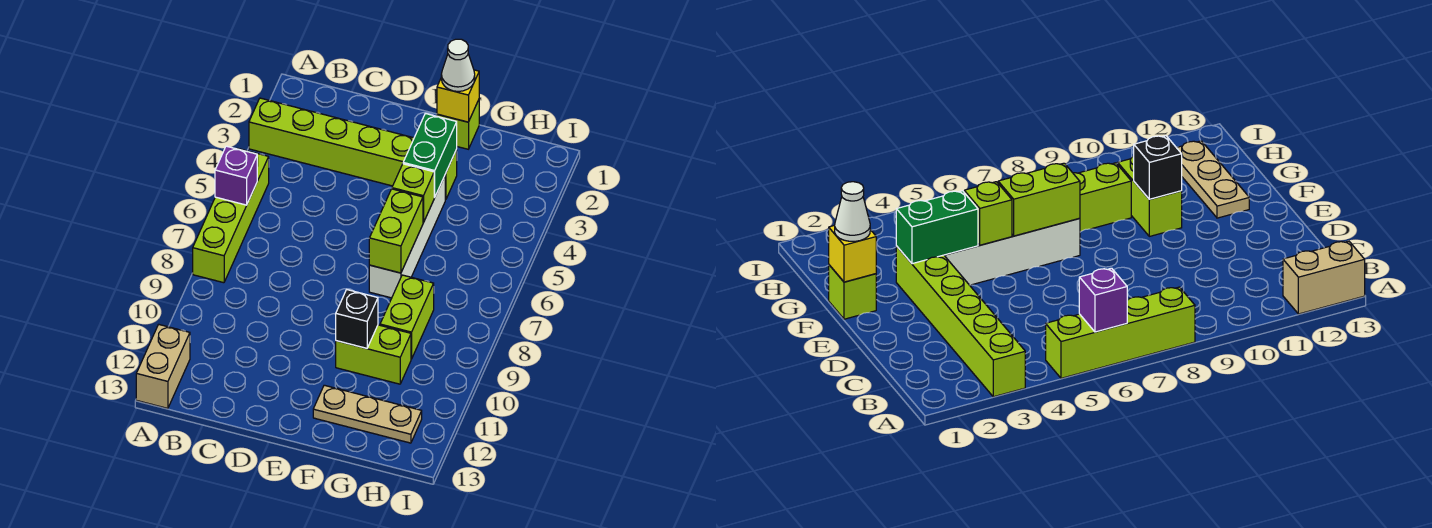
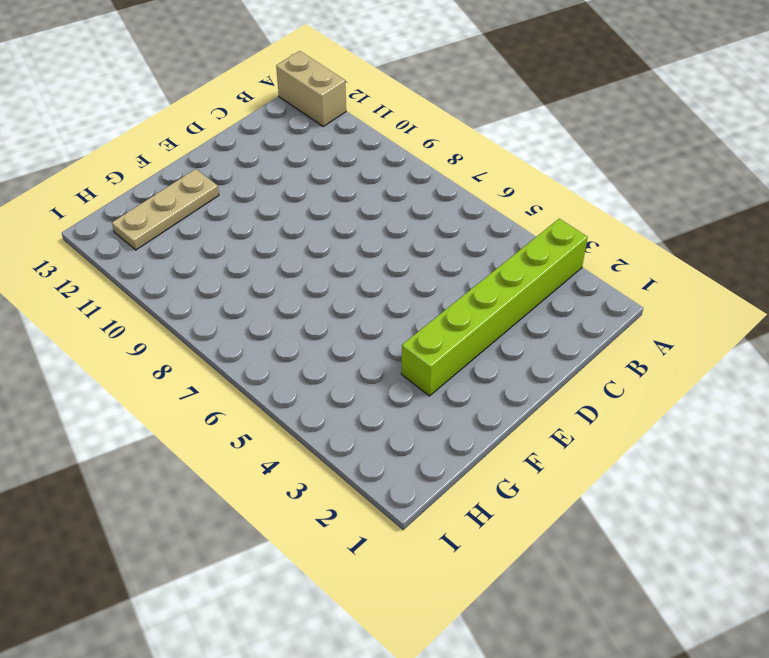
none -> lime 1x4 brick [193,148,269,283]
none -> lime 1x1 brick [437,100,479,149]
none -> white 1x4 brick [369,176,445,298]

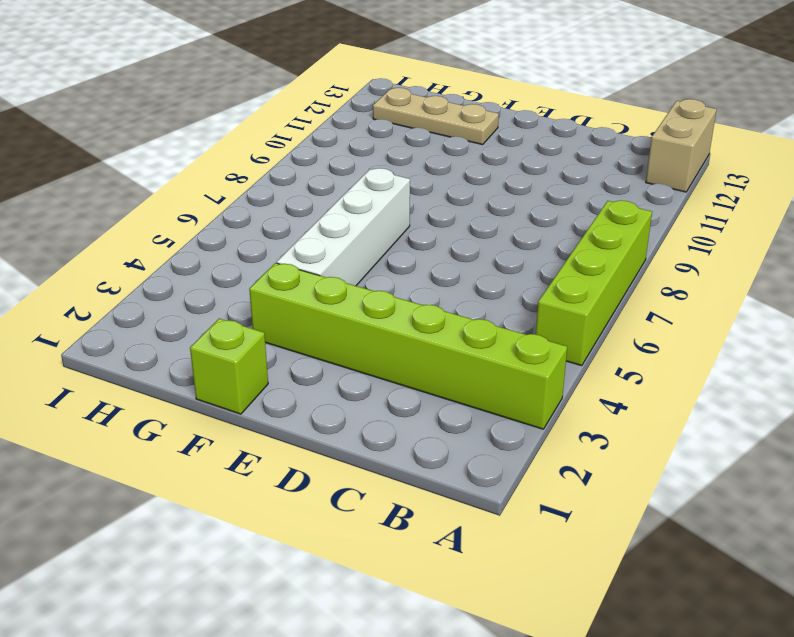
none -> lime 1x2 brick [336,325,411,384]
none -> lime 1x2 brick [380,275,434,359]
none -> purple 1x1 brick [215,146,257,205]

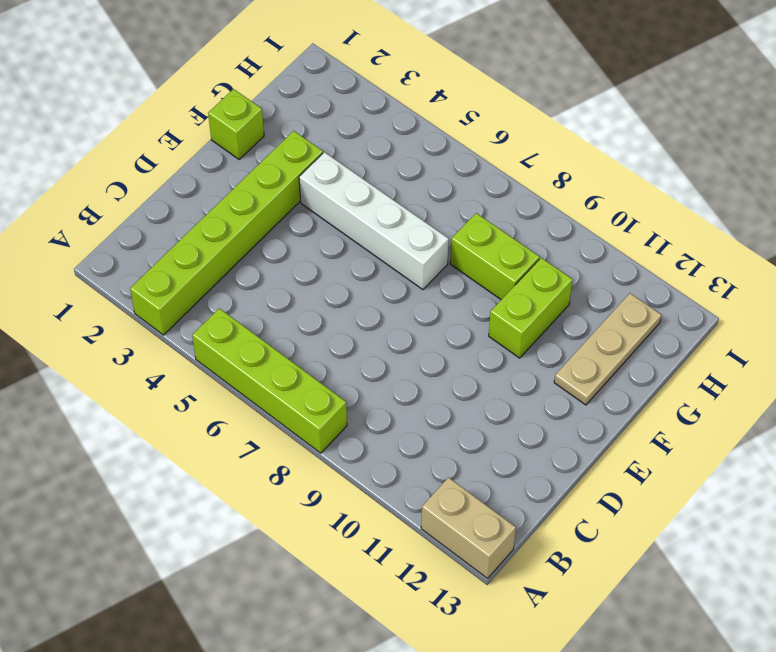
none -> purple 1x1 brick [215,146,257,205]
none -> yellow 1x1 brick [437,70,479,122]
none -> green 1x2 brick [403,113,457,197]

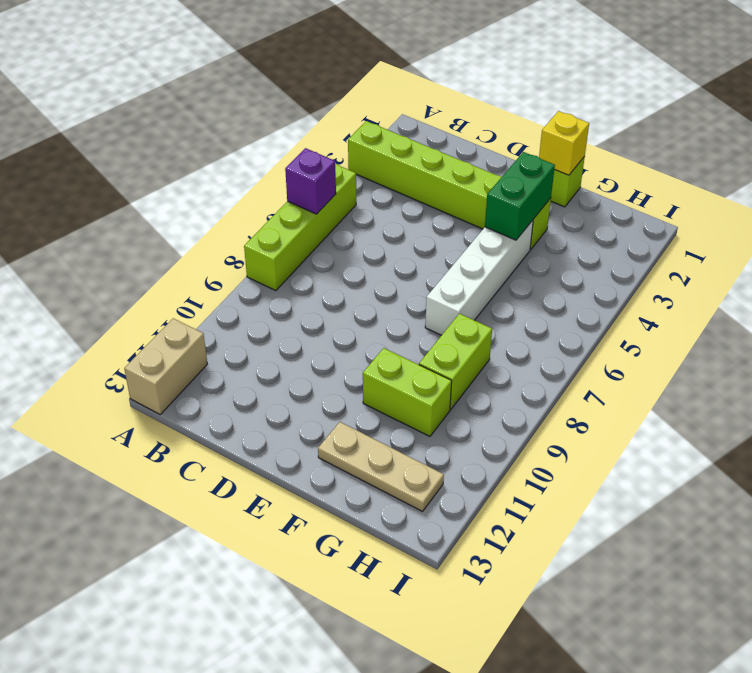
none -> lime 1x1 brick [392,164,435,223]
none -> lime 1x2 brick [369,189,423,273]
none -> black 1x1 brick [336,290,378,348]

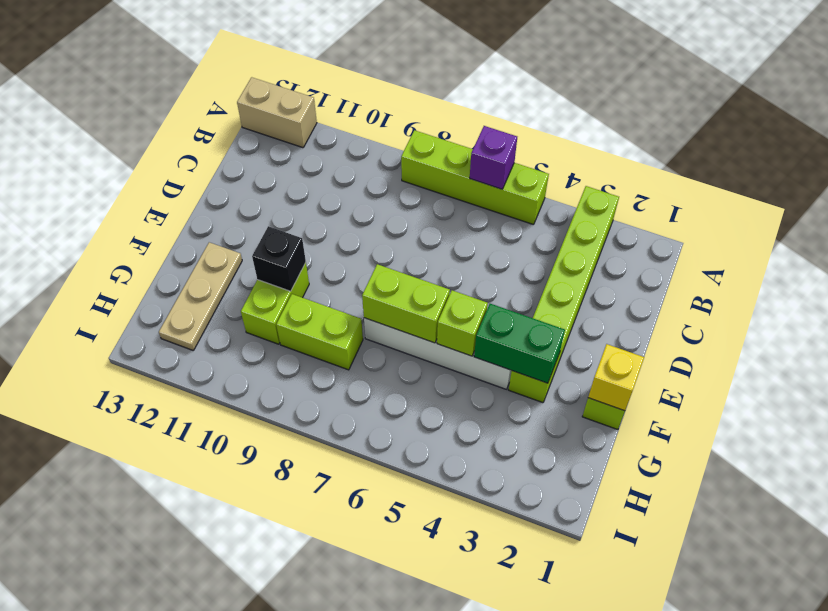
none -> white 1x1 cone [441,39,475,91]

